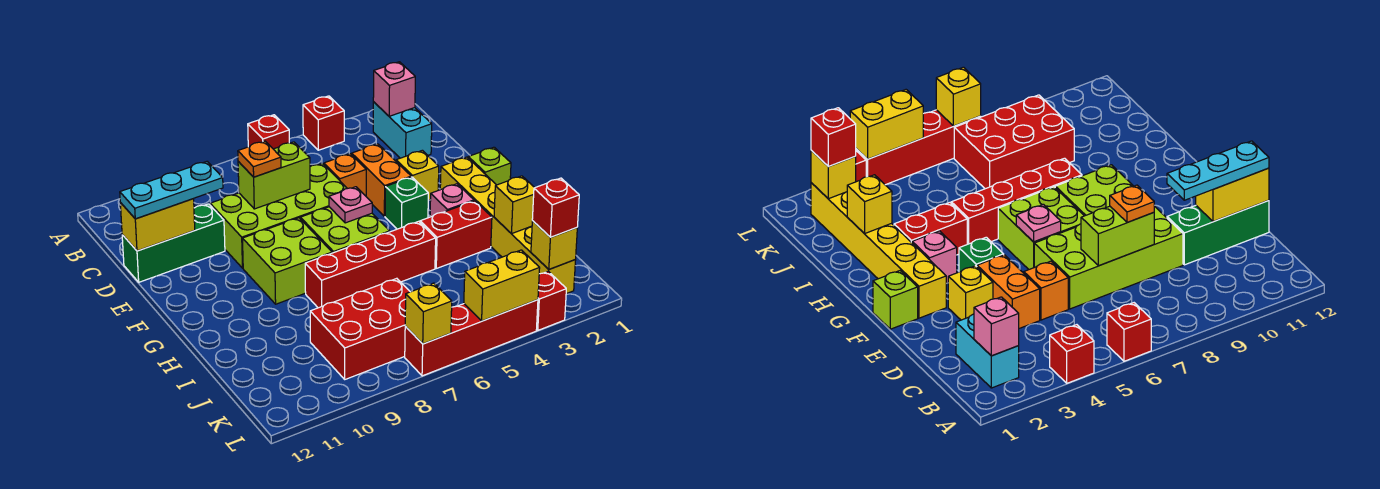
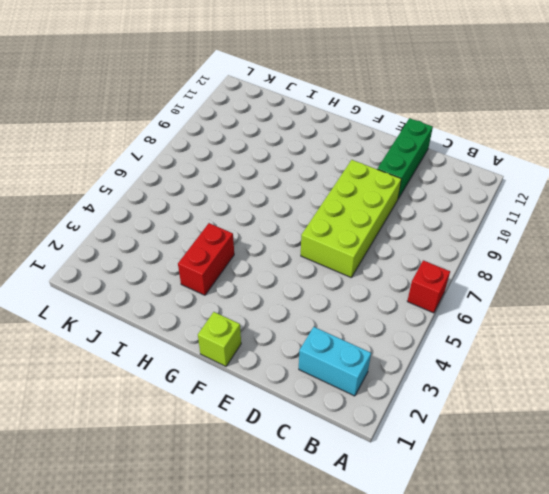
none -> red 1x1 brick [303,96,344,150]
none -> orange 1x2 brick [352,144,411,216]
none -> orange 1x1 brick [324,154,366,196]
none -> yellow 1x1 brick [396,150,439,200]

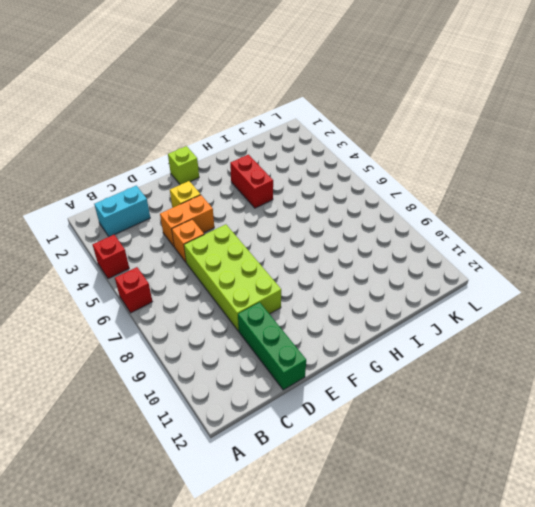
none -> yellow 1x6 brick [440,157,576,294]
none -> green 1x1 brick [385,177,428,229]
none -> lime 2x2 brick [300,207,390,253]
none -> lime 2x2 brick [243,218,332,304]

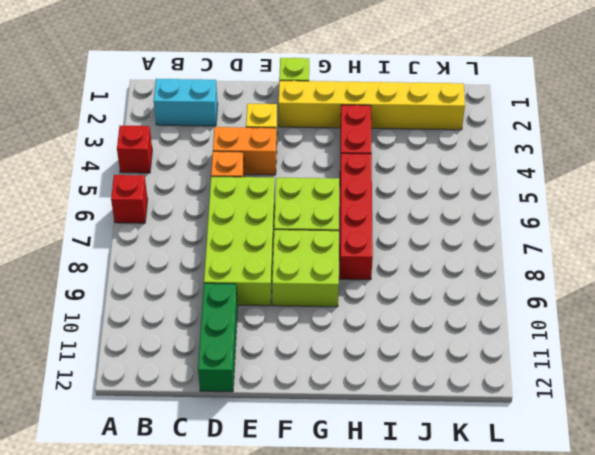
none -> green 1x1 brick [385,177,428,229]
none -> pink 1x1 brick [430,184,474,217]
none -> red 2x3 brick [310,278,410,379]
none -> red 1x1 brick [537,271,566,330]

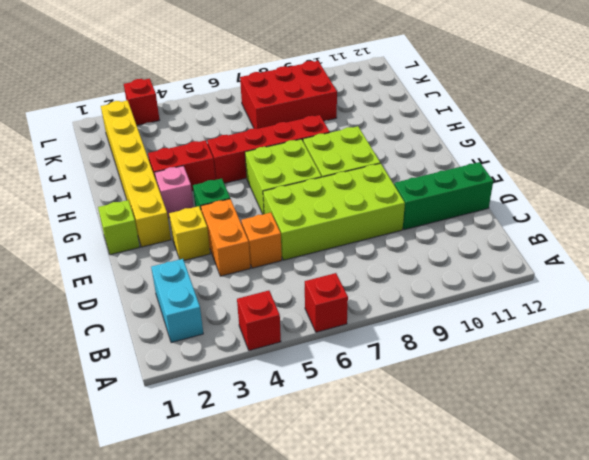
none -> red 1x4 brick [405,300,538,376]
none -> pink 1x1 brick [373,62,415,116]
none -> lime 1x2 brick [238,142,310,209]
none -> yellow 1x2 brick [120,199,195,251]

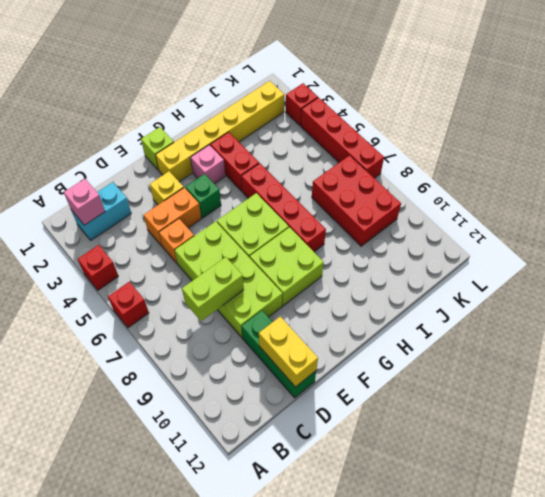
lime 1x2 brick [182,257,244,321] -> lime 1x2 brick turned to [238,142,310,209]
none -> pink 1x1 plate [329,187,372,223]
none -> yellow 1x1 brick [494,176,535,234]
none -> yellow 1x1 brick [531,221,577,269]
none -> yellow 1x2 brick [464,250,540,321]

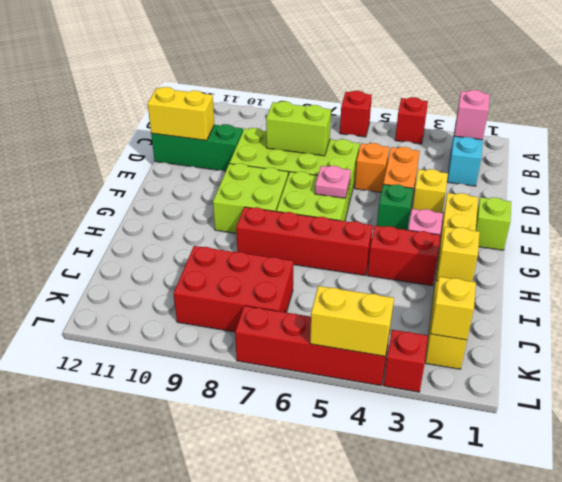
none -> yellow 1x1 brick [405,283,452,344]
none -> orange 1x1 plate [238,141,281,177]
none -> cyan 1x3 plate [120,162,223,219]
none -> red 1x1 brick [532,178,579,237]

